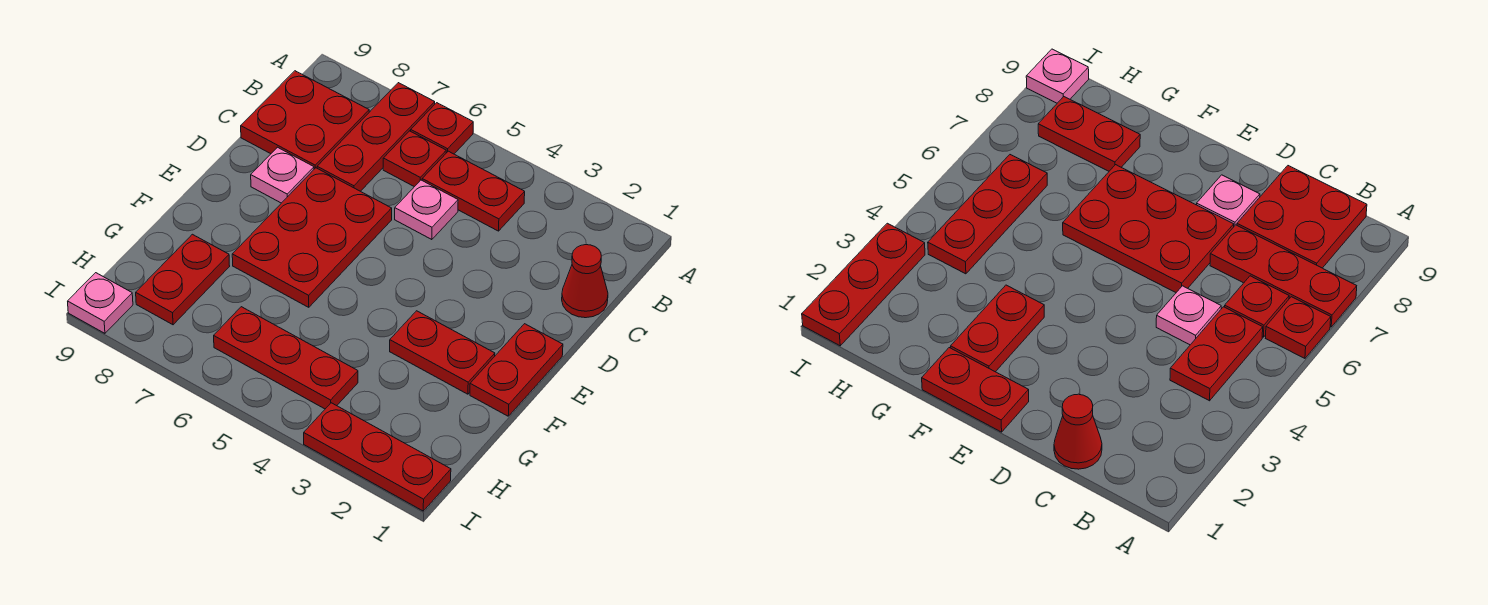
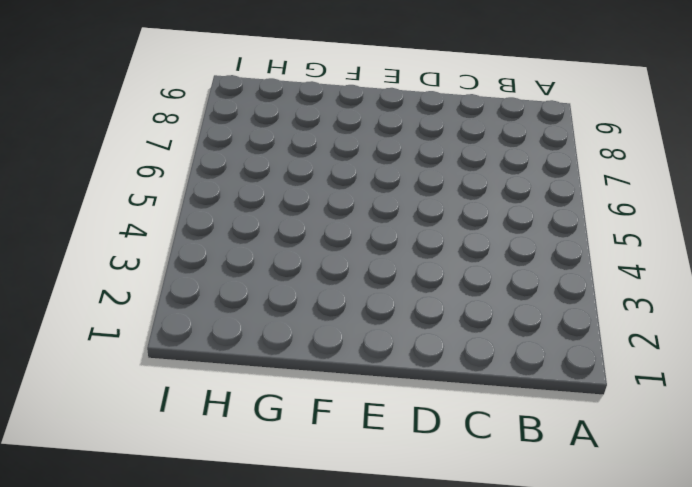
none -> red 1x1 plate [411,103,473,154]
none -> red 1x3 plate [317,83,435,191]
none -> red 1x2 plate [422,151,525,231]

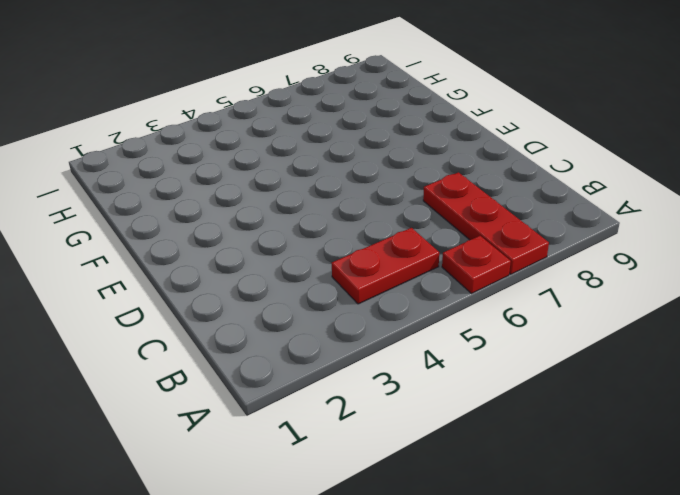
none -> red 1x1 plate [383,131,446,187]
none -> red 2x2 plate [241,71,369,169]
none -> red 1x1 cone [562,245,608,318]

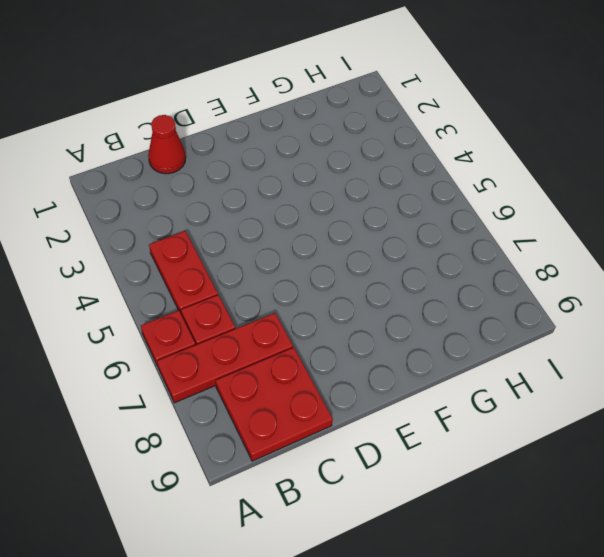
none -> pink 1x1 plate [395,180,458,240]
none -> red 2x3 plate [232,168,392,307]
none -> pink 1x1 plate [251,147,314,203]

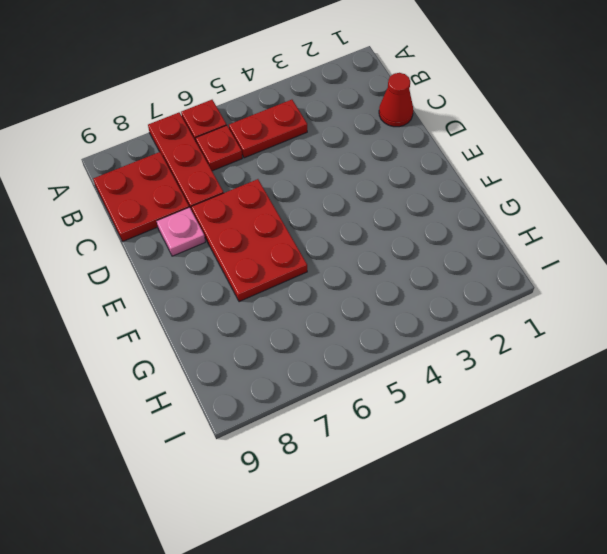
none -> pink 1x1 plate [395,180,458,240]
none -> red 1x2 plate [470,324,563,416]
none -> red 1x2 plate [390,311,495,394]

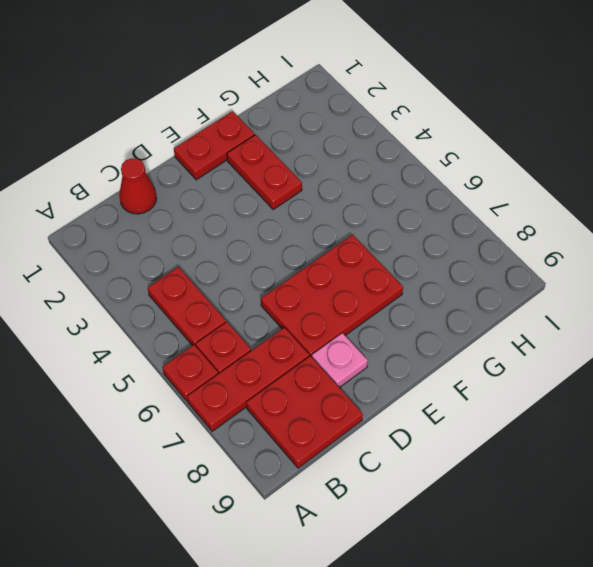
none -> pink 1x1 plate [395,180,458,240]
none -> red 1x2 plate [136,234,230,325]
none -> red 1x3 plate [214,307,358,409]

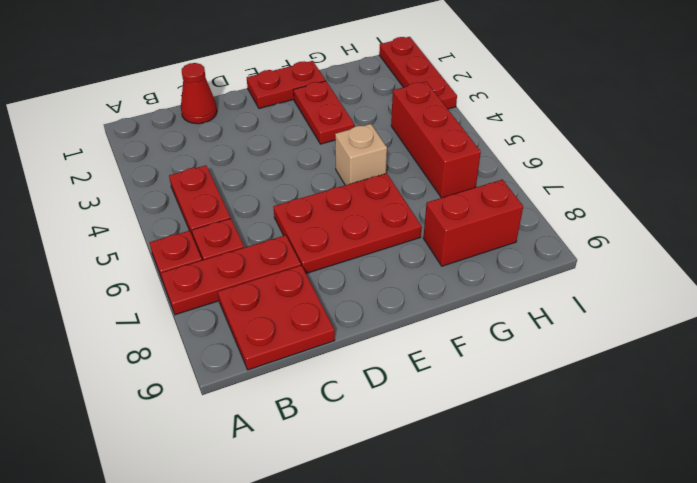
tan 1x1 brick [335,124,387,185] -> none
red 1x2 brick [423,179,523,266] -> red 1x2 plate [136,234,230,325]
red 1x3 brick [391,82,481,198] -> red 1x3 plate [214,307,358,409]
none -> pink 1x1 plate [395,180,458,240]
none -> pink 1x1 plate [251,147,314,203]
none -> pink 1x1 plate [68,273,133,333]

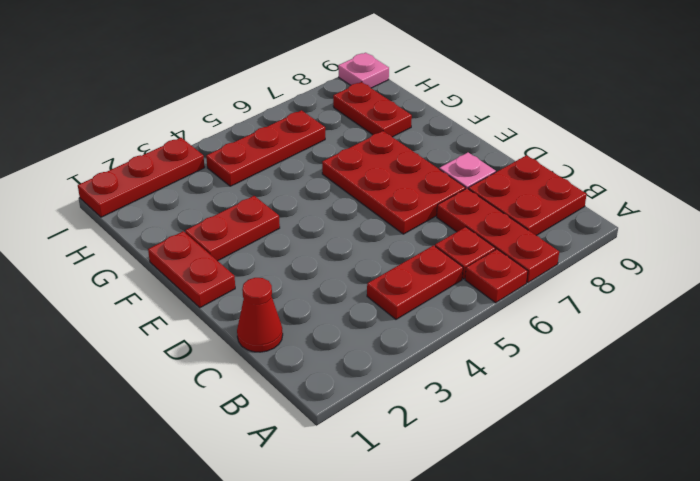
none -> pink 1x1 plate [395,180,458,240]

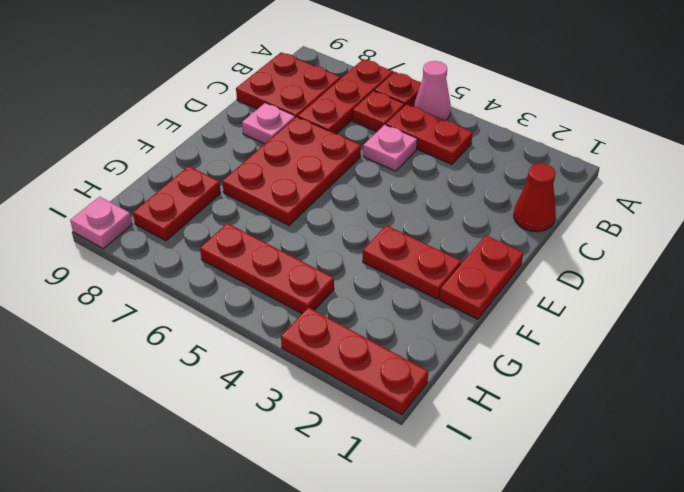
pink 1x1 cone [414,61,451,121] -> none

